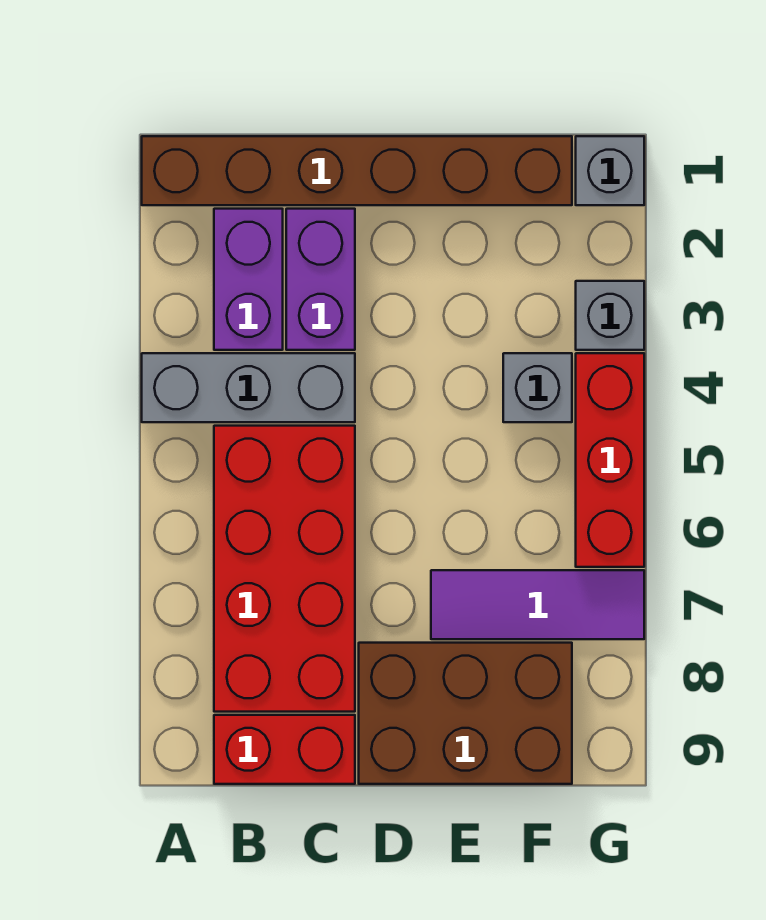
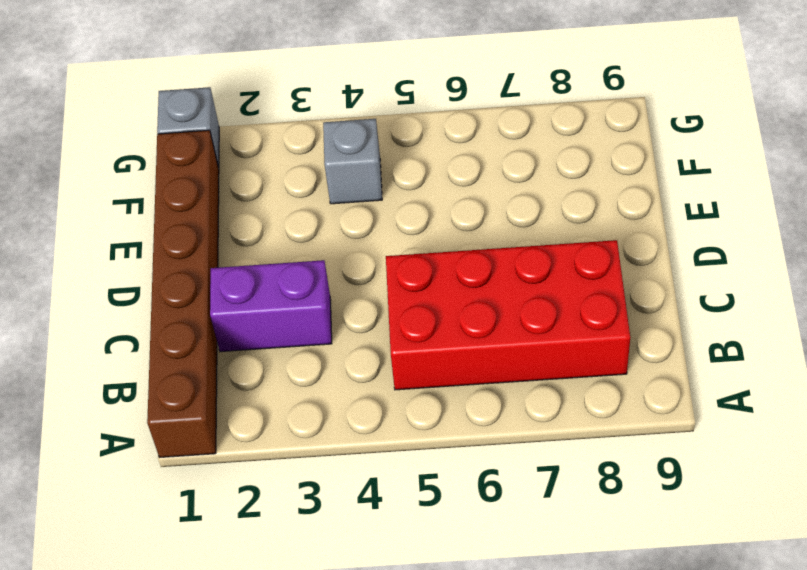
none -> grey 1x3 brick [142,353,355,422]
none -> purple 1x2 brick [214,209,283,350]
none -> red 1x2 brick [214,715,355,784]

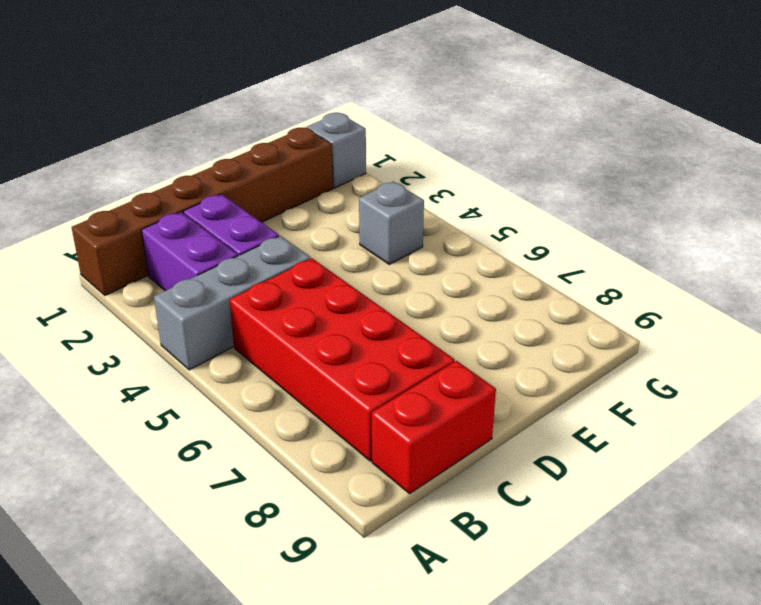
none -> brown 2x3 brick [359,643,572,784]
none -> purple 1x3 tile [431,570,644,639]
none -> grey 1x1 brick [576,281,644,350]

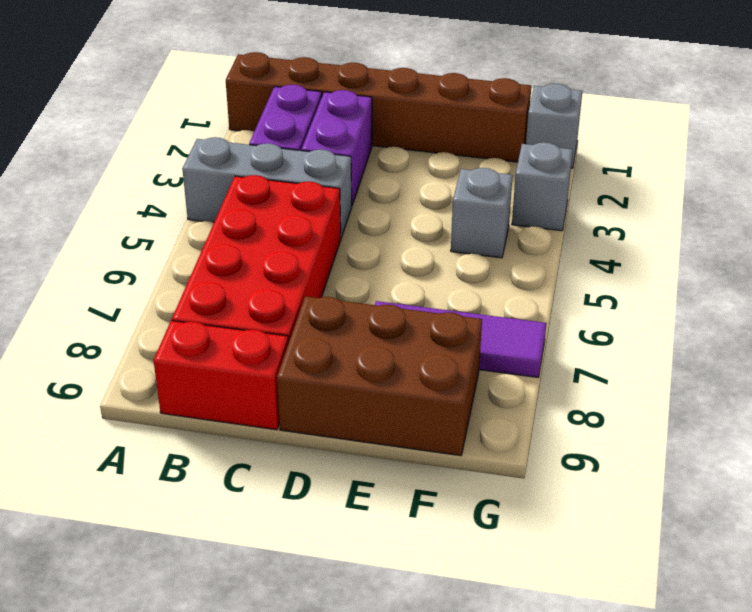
none -> red 1x3 brick [576,353,644,567]

